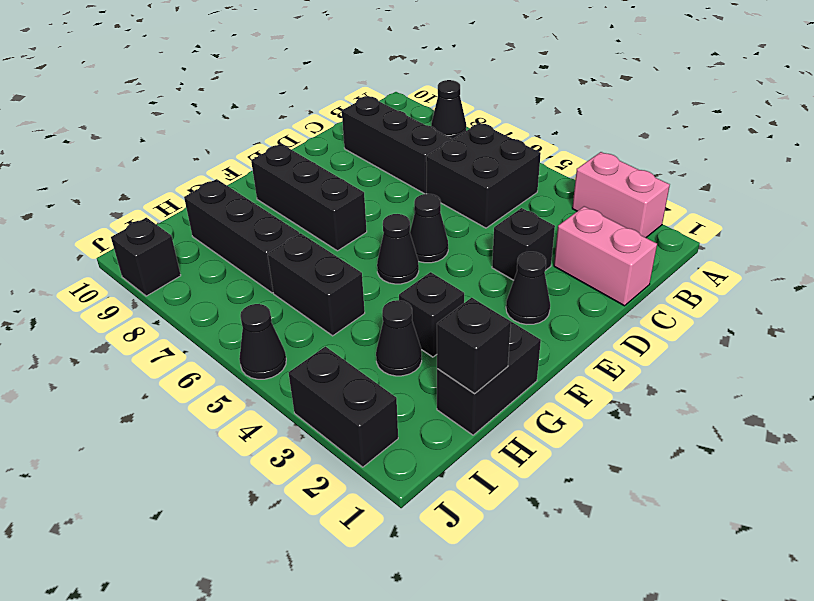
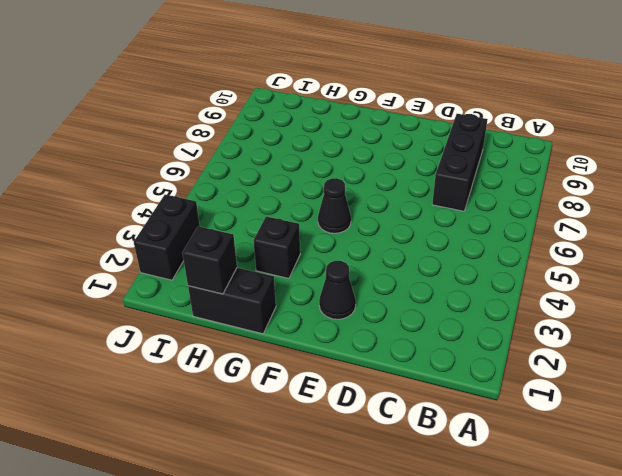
none -> pink 1x2 brick [572,152,670,238]
none -> black 1x1 cone [431,80,466,139]
none -> black 2x2 brick [426,123,541,228]

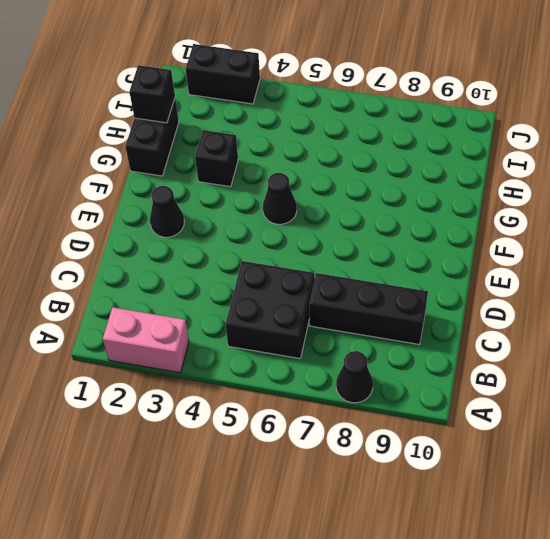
none -> pink 1x2 brick [554,206,657,306]
none -> black 1x1 brick [492,208,555,280]
none -> black 1x1 cone [410,194,448,263]

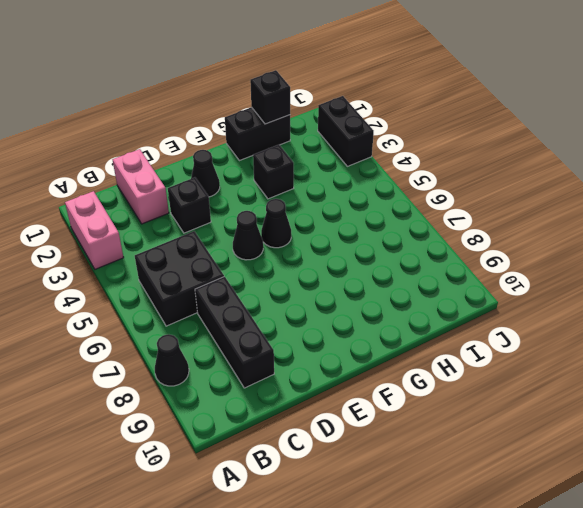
none -> black 1x3 brick [251,144,367,251]
none -> black 1x1 cone [376,300,422,376]
none -> black 1x2 brick [268,233,365,336]

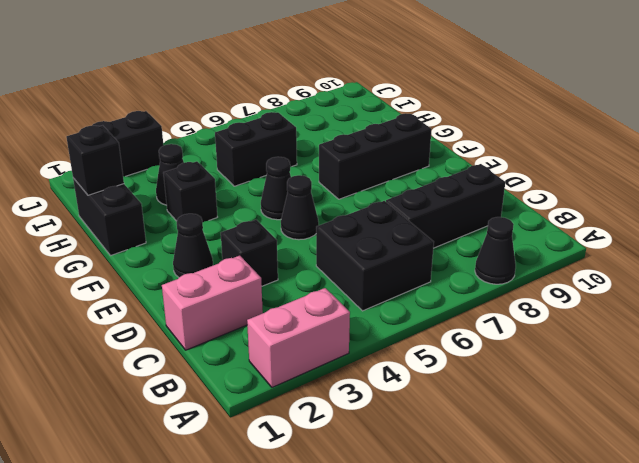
none -> black 1x3 brick [184,179,299,293]
none -> black 1x1 cone [239,304,286,379]
none -> black 1x1 brick [111,218,181,296]

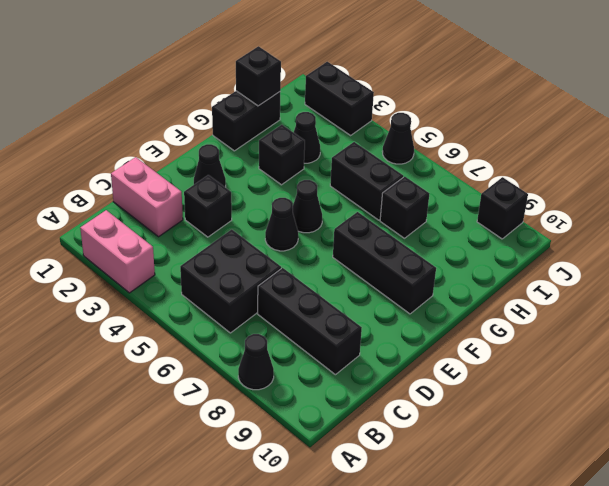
black 1x1 brick [380,177,429,238] -> black 1x3 brick [184,179,299,293]

